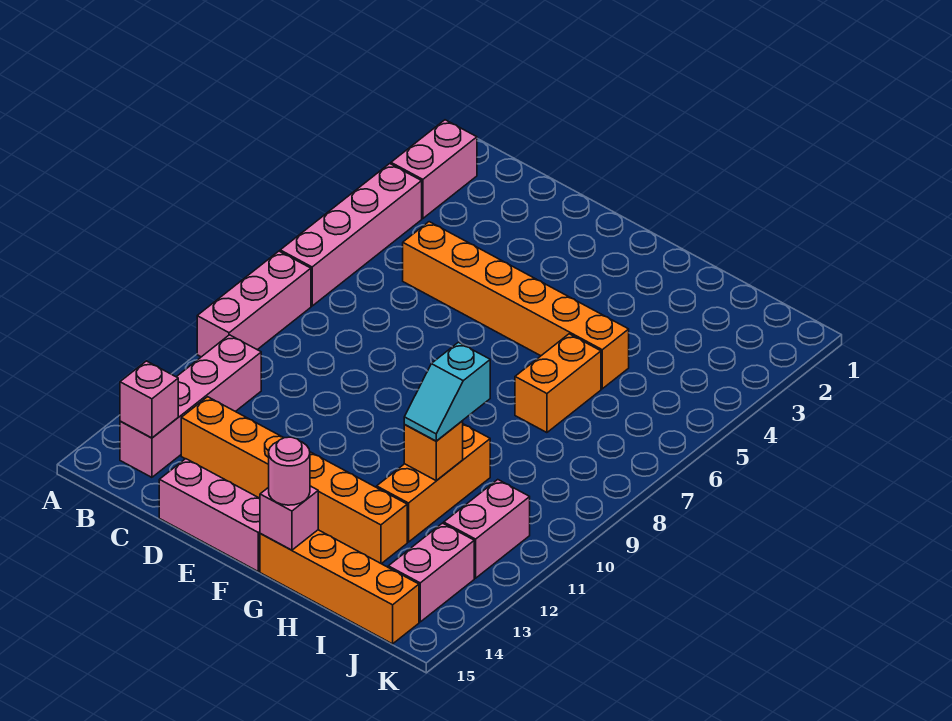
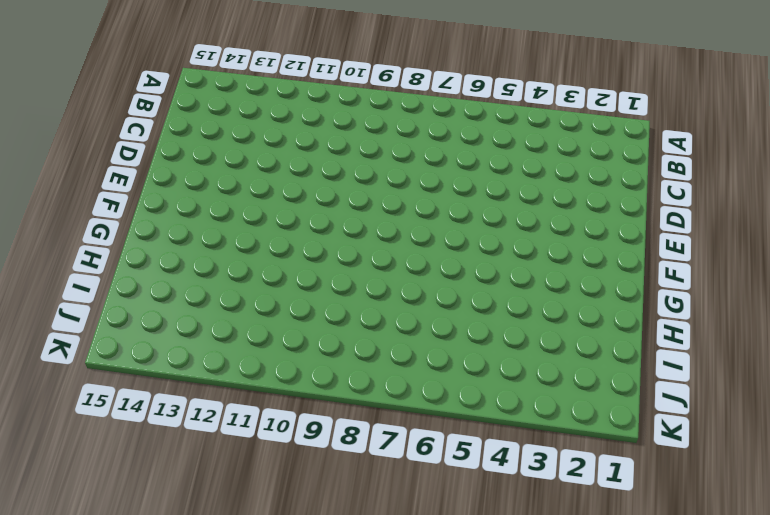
none -> pink 1x2 brick [391,120,477,218]
none -> pink 1x4 brick [280,164,422,306]
none -> pink 1x3 brick [197,251,311,357]

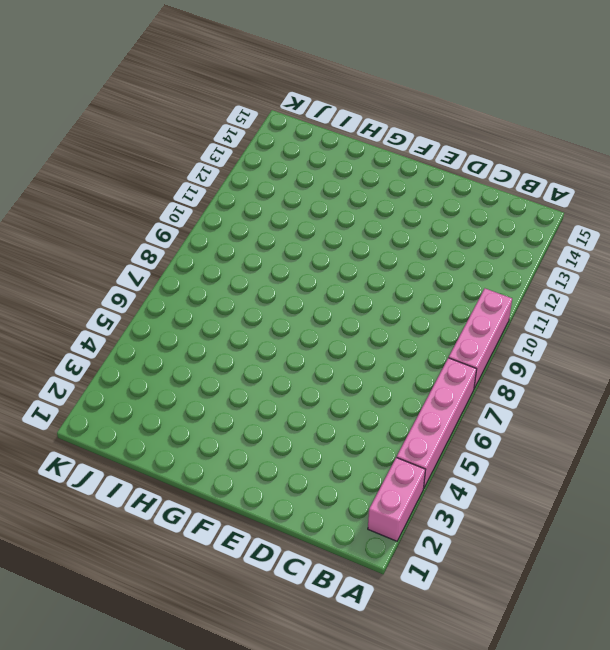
none -> pink 1x4 brick [120,335,261,477]
none -> orange 1x6 brick [403,222,629,389]
none -> orange 1x6 brick [181,397,407,564]

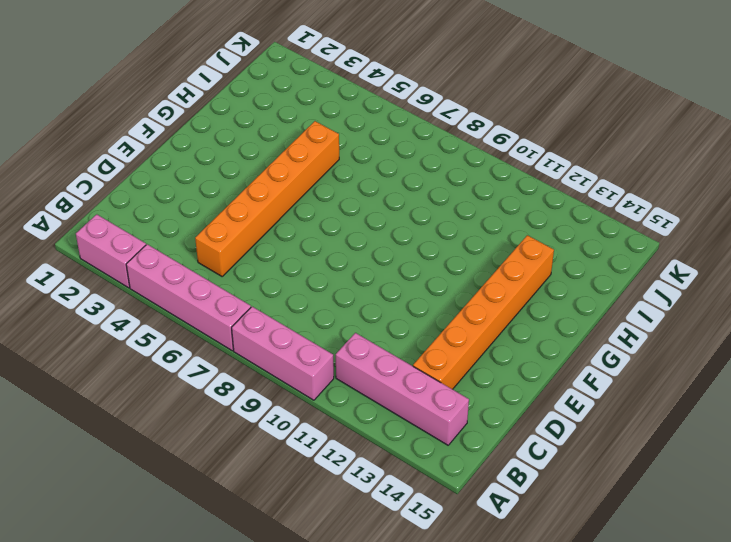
none -> pink 1x3 brick [159,459,260,572]
none -> orange 1x4 brick [260,530,419,644]
none -> orange 1x2 brick [515,334,601,433]

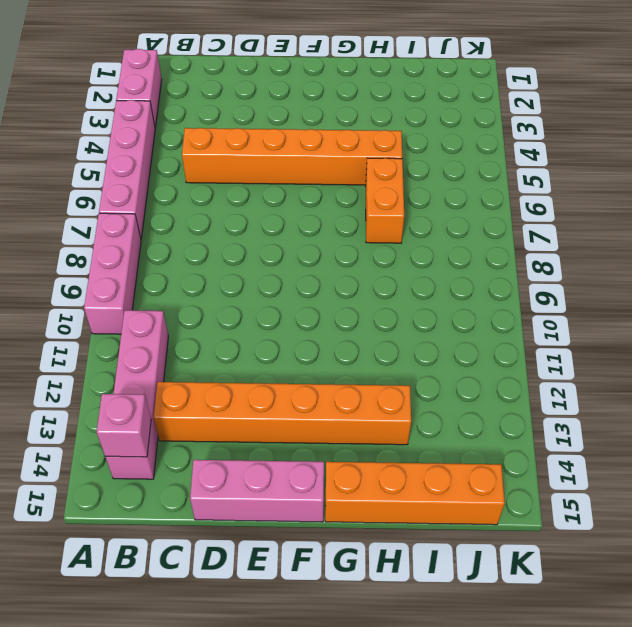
none -> orange 1x3 brick [377,424,490,542]
none -> pink 1x2 brick [444,480,530,578]
none -> pink 1x2 brick [388,523,474,622]

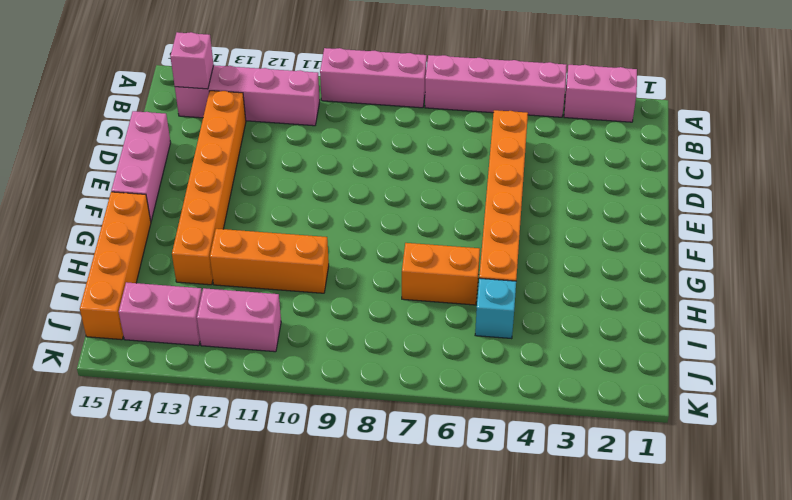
cyan 1x1 brick [475,278,516,339] -> none
none -> pink 1x1 brick [260,486,318,550]
none -> orange 1x1 brick [404,421,463,481]
none -> pink 1x1 round brick [269,437,310,505]

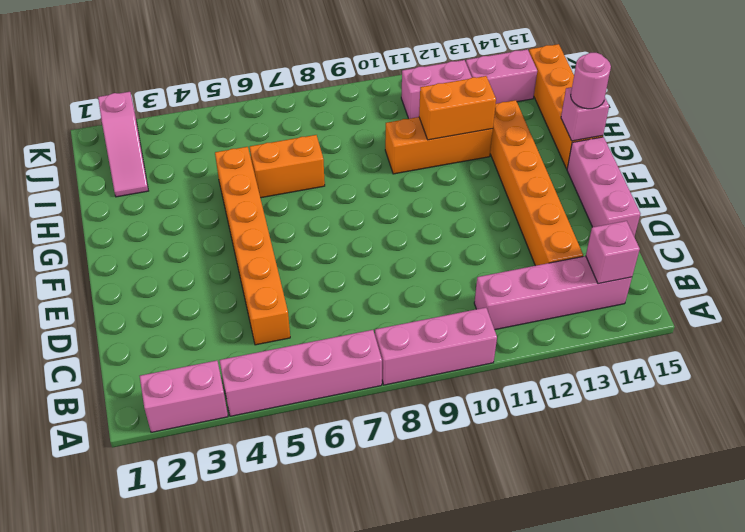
orange 1x2 brick [419,76,496,140] -> orange 1x1 brick [404,421,463,481]
pink 1x3 slope [98,92,148,197] -> none
none -> cyan 1x2 slope [404,342,490,441]

